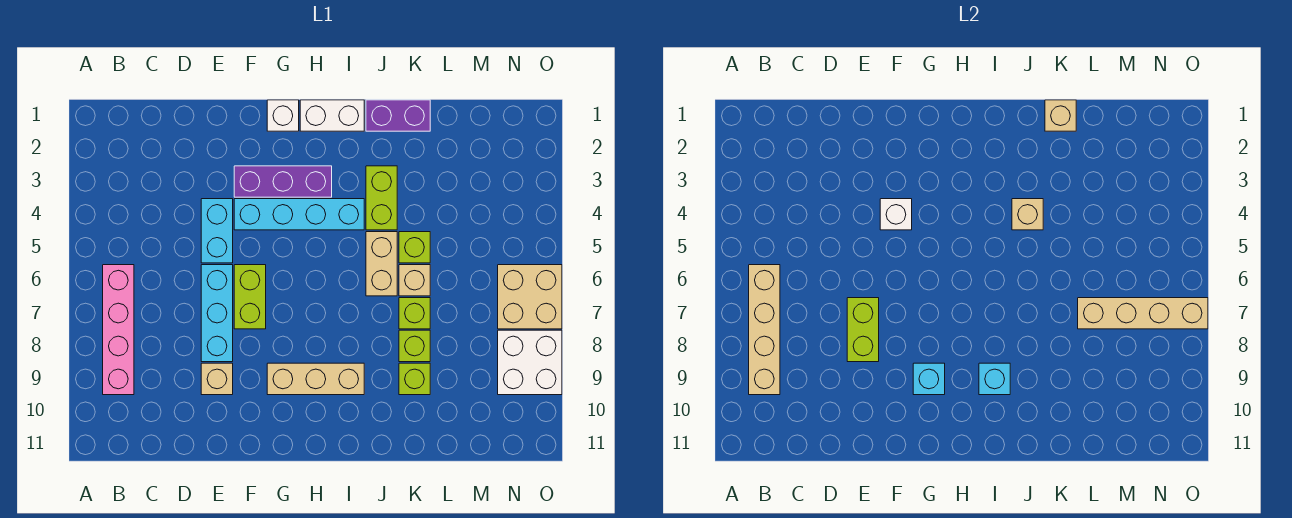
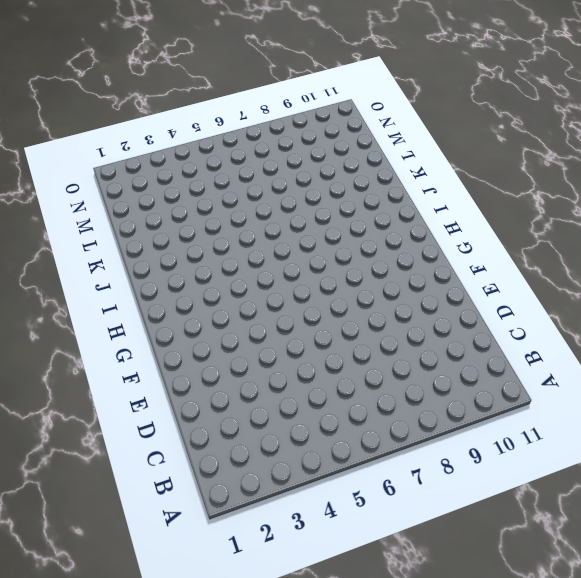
none -> pink 1x4 brick [103,265,134,395]
none -> cyan 1x2 brick [201,199,233,263]
none -> cyan 1x3 brick [201,265,233,362]

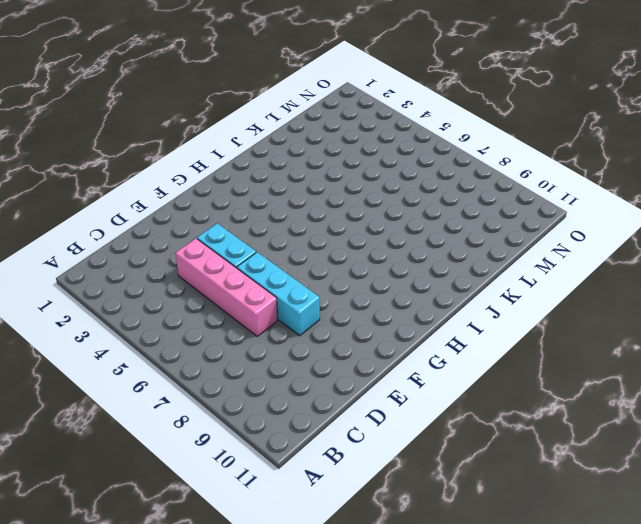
pink 1x4 brick [175,238,278,336] -> pink 1x4 brick moved to [103,265,134,395]
none -> tan 1x1 brick [201,363,233,395]
none -> purple 1x3 brick [234,166,332,197]
none -> cyan 1x4 brick [234,199,364,230]

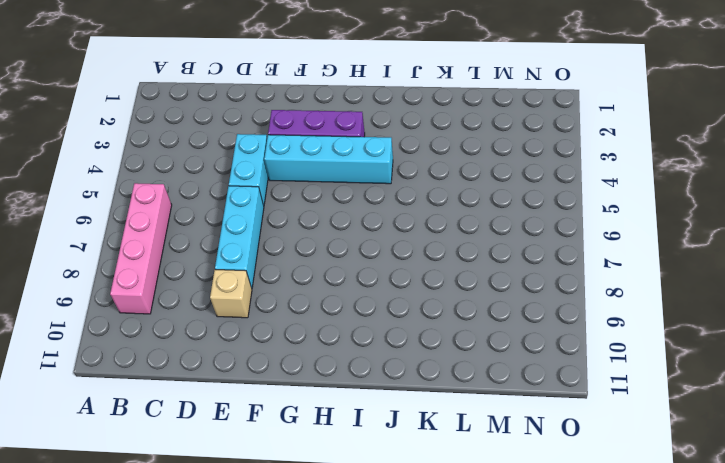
none -> lime 1x2 brick [234,265,266,329]
none -> white 1x1 brick [267,100,299,131]
none -> tan 1x3 brick [267,363,364,395]

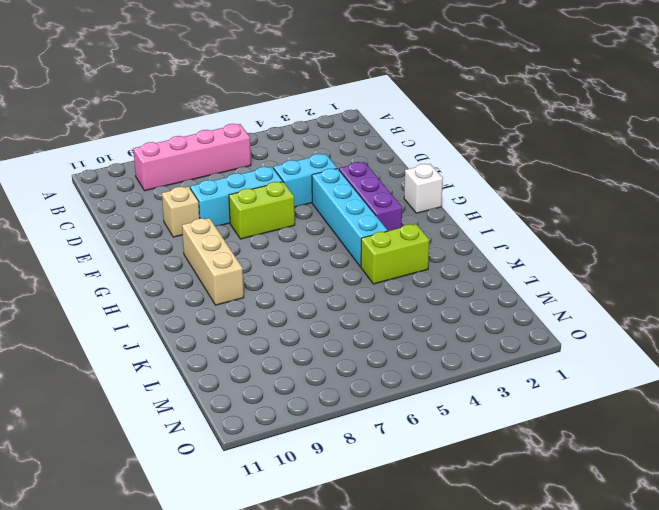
none -> white 1x2 brick [300,100,364,131]
none -> purple 1x2 brick [366,100,430,131]
none -> tan 1x2 brick [366,232,397,296]

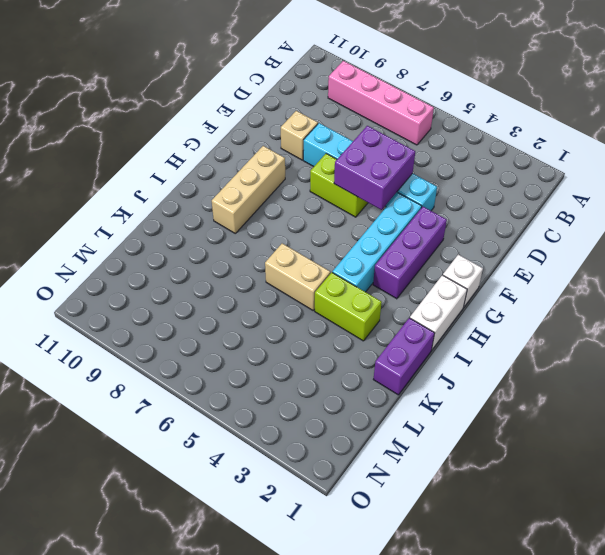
purple 2x2 brick [334,126,415,210] -> none
none -> lime 1x1 brick [399,232,430,263]
none -> tan 1x1 brick [399,265,430,296]
none -> lime 1x1 brick [399,298,430,329]

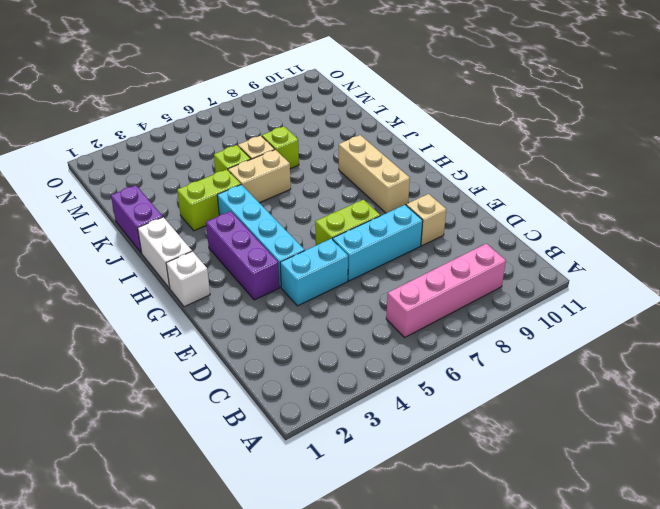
none -> lime 1x1 brick [399,330,430,362]
none -> lime 1x1 brick [399,363,430,395]
none -> tan 2x2 brick [498,265,562,329]

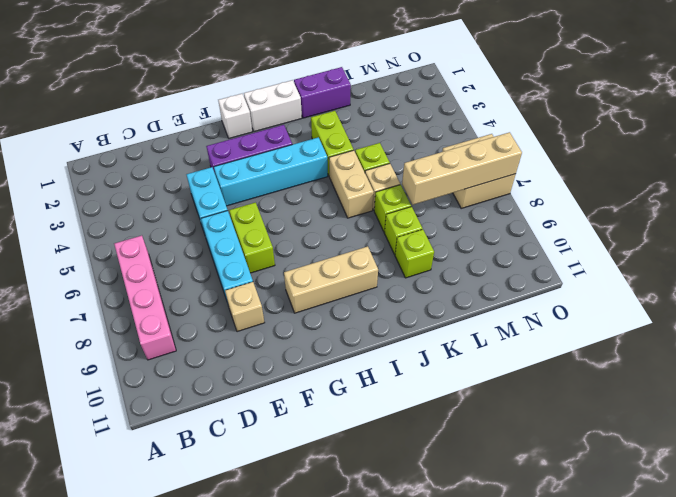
none -> white 2x2 brick [498,330,562,395]
none -> tan 1x4 brick [749,265,780,395]
none -> lime 1x2 brick [847,298,879,362]

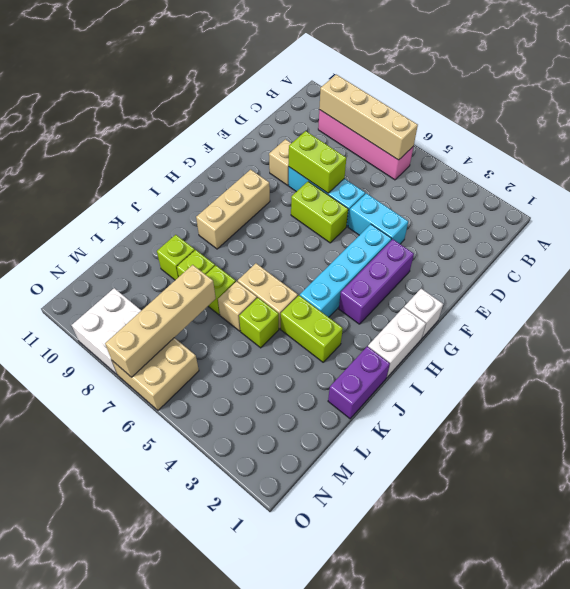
none -> white 1x1 brick [880,199,912,230]
none -> cyan 1x1 brick [913,363,945,395]
none -> cyan 1x1 brick [979,363,1010,395]

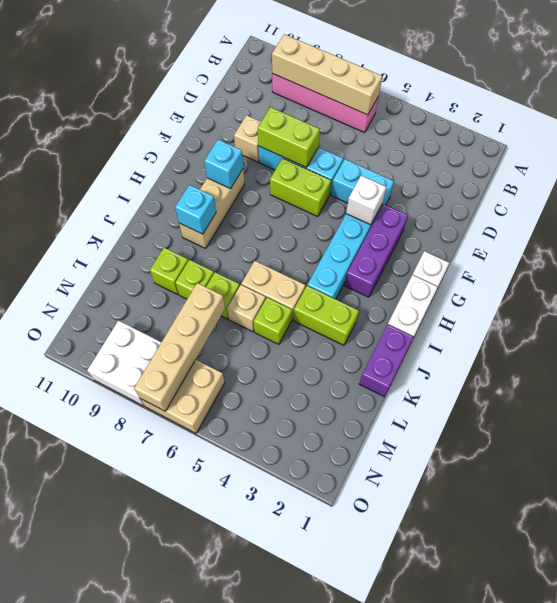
none -> tan 1x1 brick [1012,199,1043,230]
none -> tan 1x1 brick [1045,100,1076,131]

